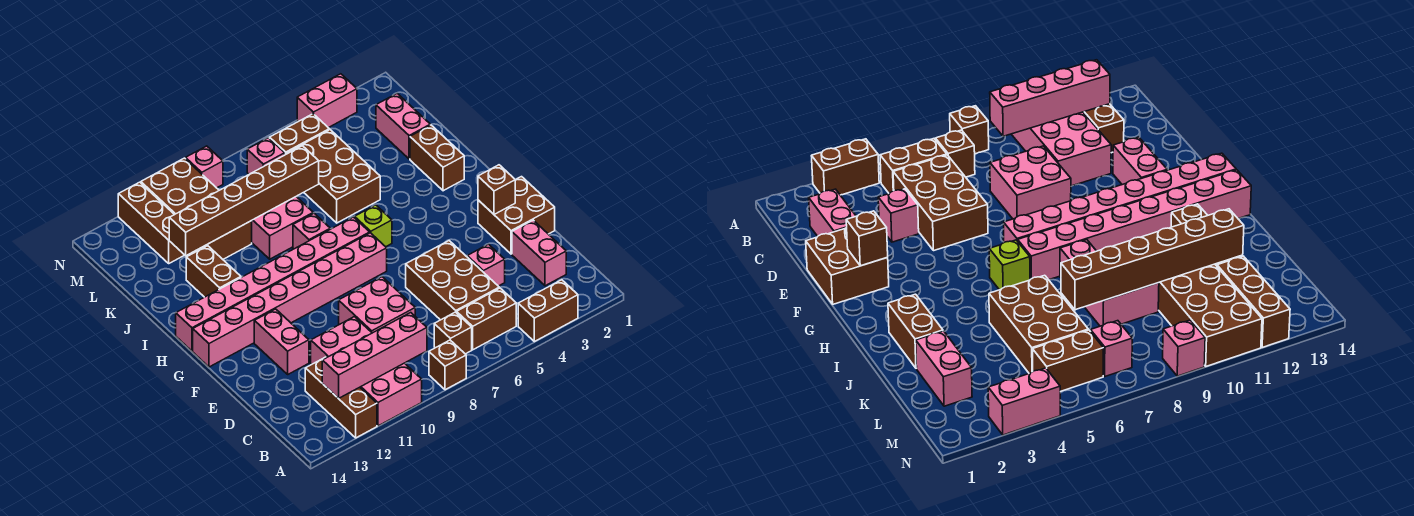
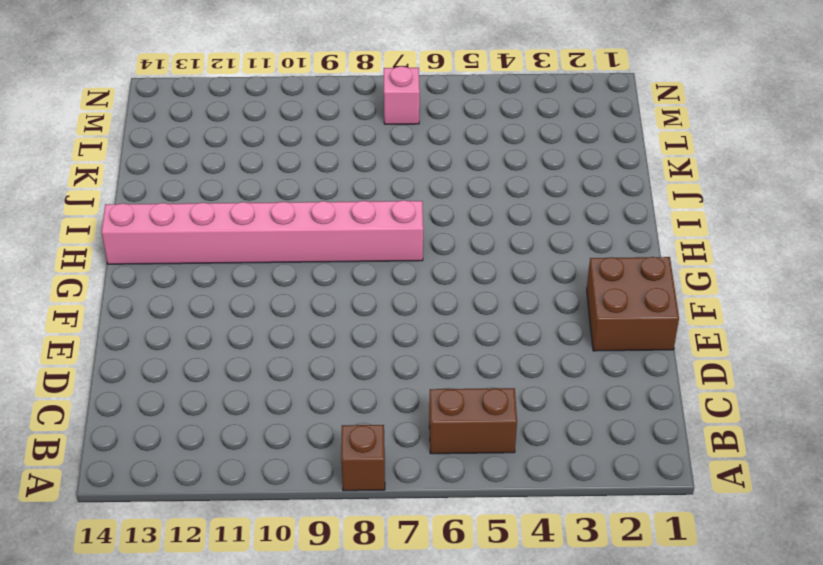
none -> brown 1x2 brick [518,280,578,342]
none -> pink 2x4 brick [311,317,422,426]
none -> brown 1x3 brick [305,357,377,438]
none -> brown 1x1 brick [434,312,472,354]

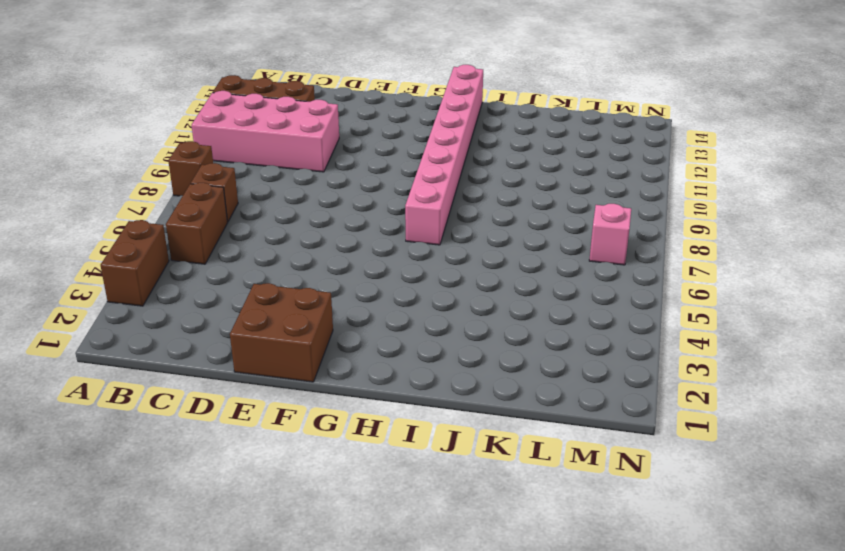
none -> pink 1x2 brick [512,220,566,286]
none -> brown 2x3 brick [406,241,499,320]
none -> pink 1x1 brick [467,244,505,286]
none -> pink 2x2 brick [339,277,415,333]

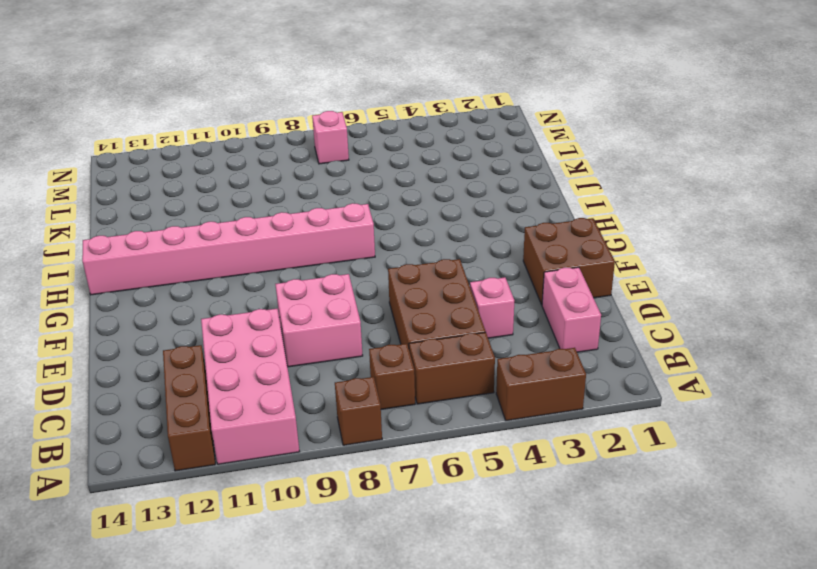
none -> pink 1x2 brick [254,309,309,374]
none -> pink 1x8 brick [193,233,387,367]
none -> lime 1x1 brick [355,205,392,247]
none -> brown 1x2 brick [410,125,464,191]

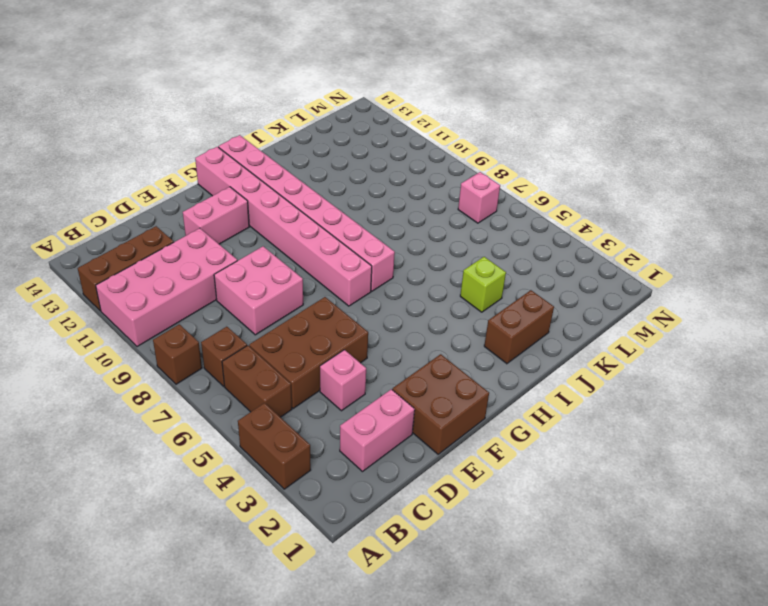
lime 1x1 brick [460,257,506,312] -> lime 1x1 brick moved to [355,205,392,247]
none -> pink 1x1 brick [293,213,330,249]
none -> brown 1x2 brick [186,246,241,297]
none -> brown 2x3 brick [287,130,380,223]
none -> pink 2x2 brick [252,197,313,259]

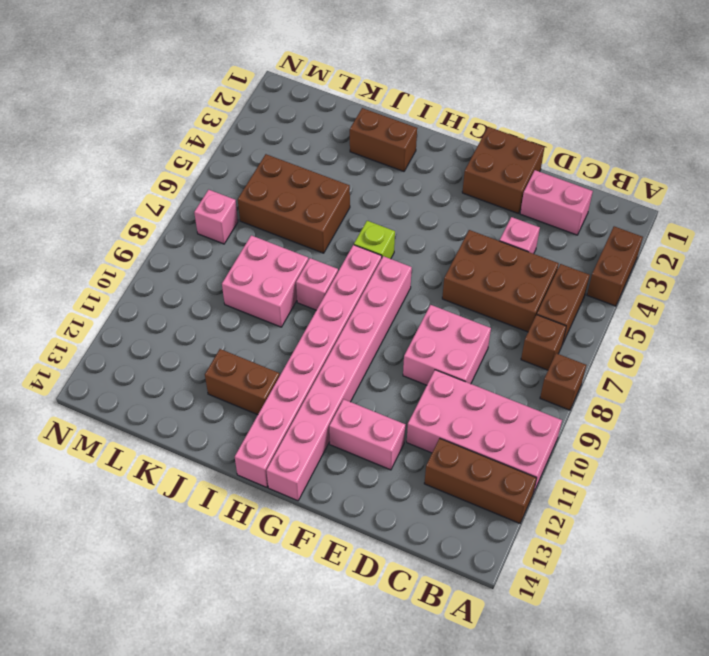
none -> pink 1x2 brick [376,94,430,159]
none -> brown 2x4 brick [141,158,252,259]
none -> brown 1x3 brick [118,182,184,263]
none -> brown 1x2 brick [270,114,329,155]

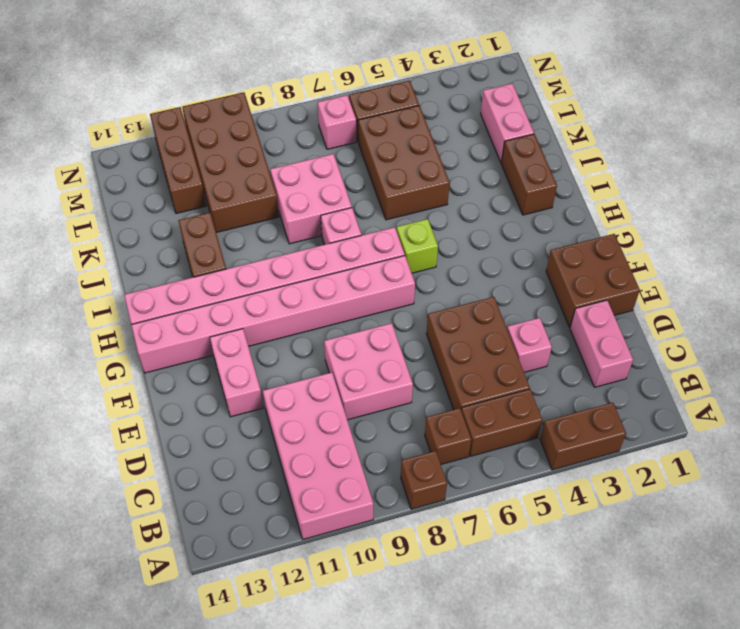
none -> brown 1x3 brick [305,357,377,438]
none -> pink 1x2 brick [297,74,357,128]
none -> pink 1x1 brick [186,146,223,188]
none -> pink 1x4 brick [322,313,427,398]

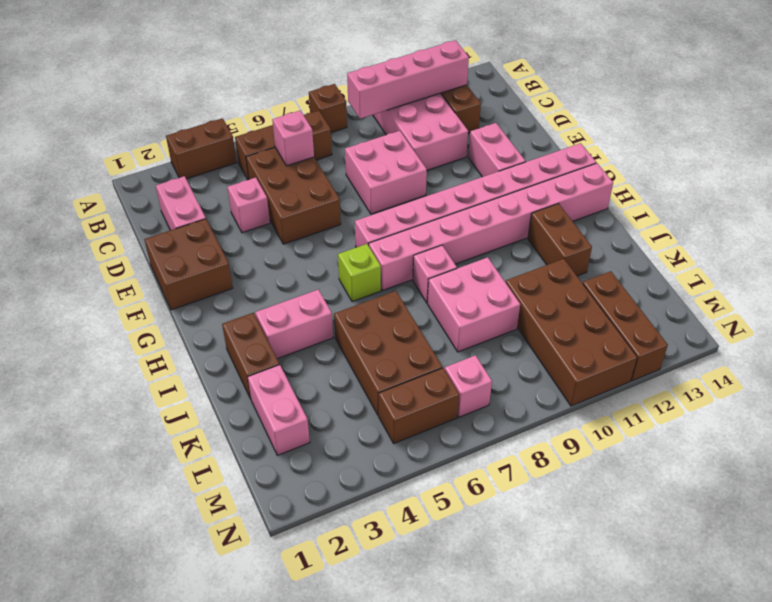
pink 1x1 brick [272,111,314,166] -> pink 1x1 brick moved to [186,146,223,188]
pink 1x2 brick [255,289,333,359] -> pink 1x2 brick moved to [297,74,357,128]
none -> brown 1x1 brick [478,165,515,214]
none -> brown 1x6 brick [169,146,319,256]

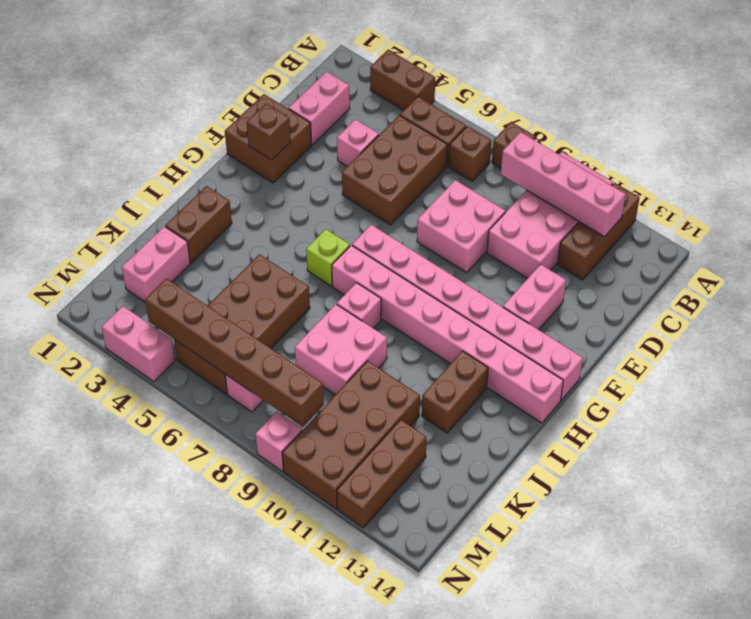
brown 1x6 brick [145,279,324,427] -> brown 1x6 brick moved to [169,146,319,256]

